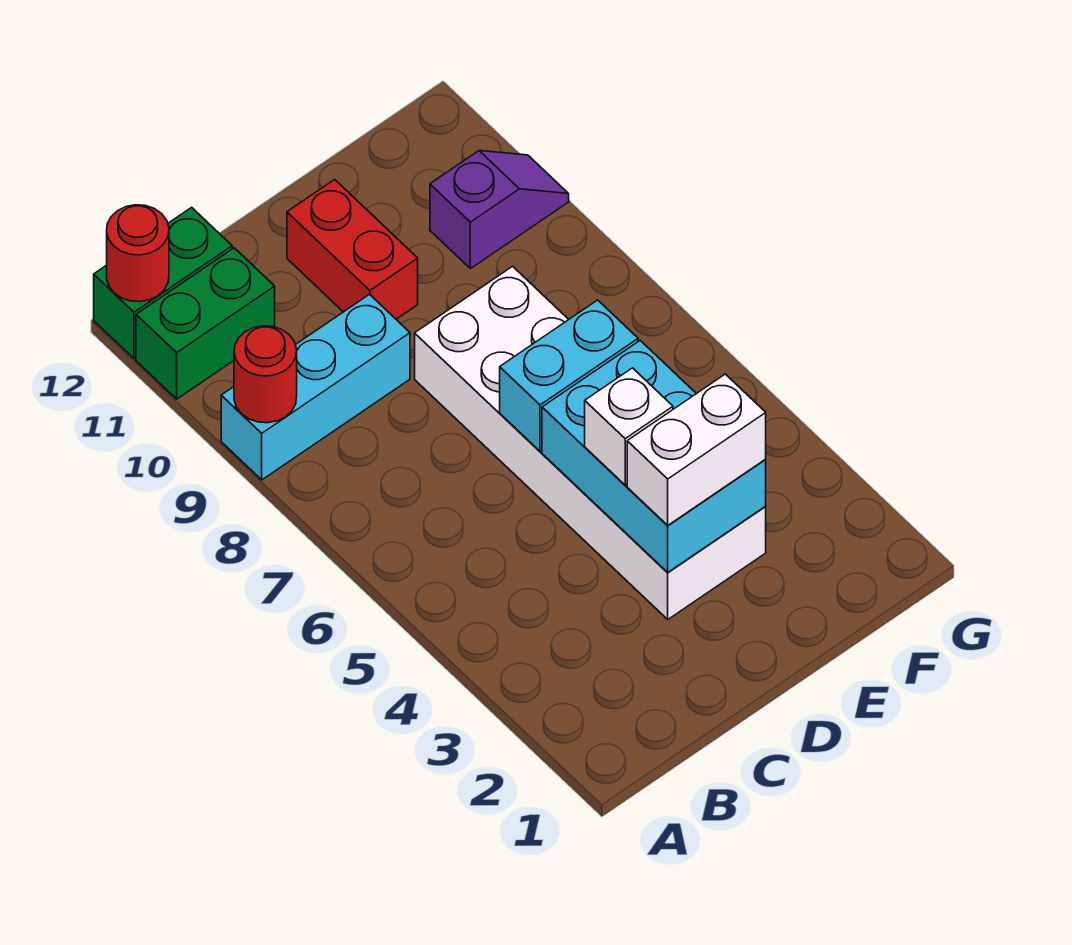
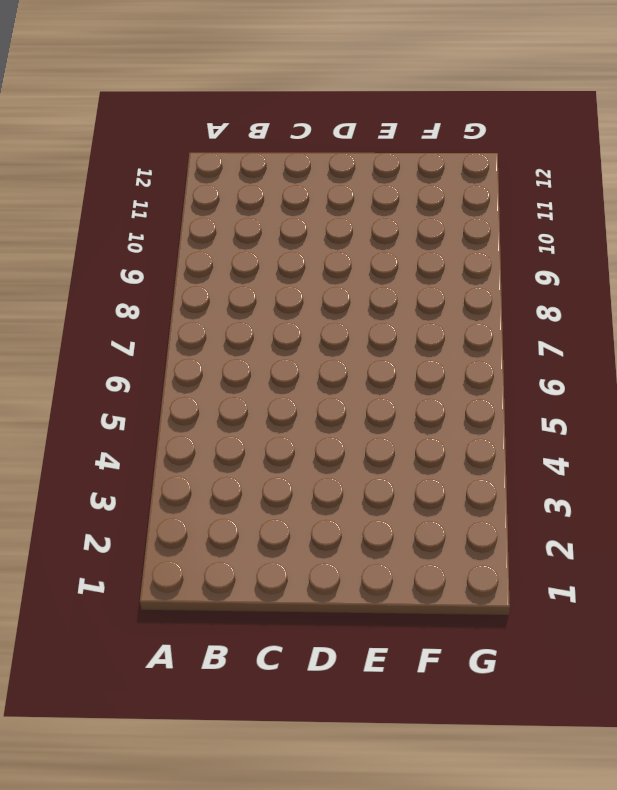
none -> cyan 1x3 brick [221,294,410,480]
none -> green 1x2 brick [136,248,275,399]
none -> green 1x2 brick [94,207,232,359]

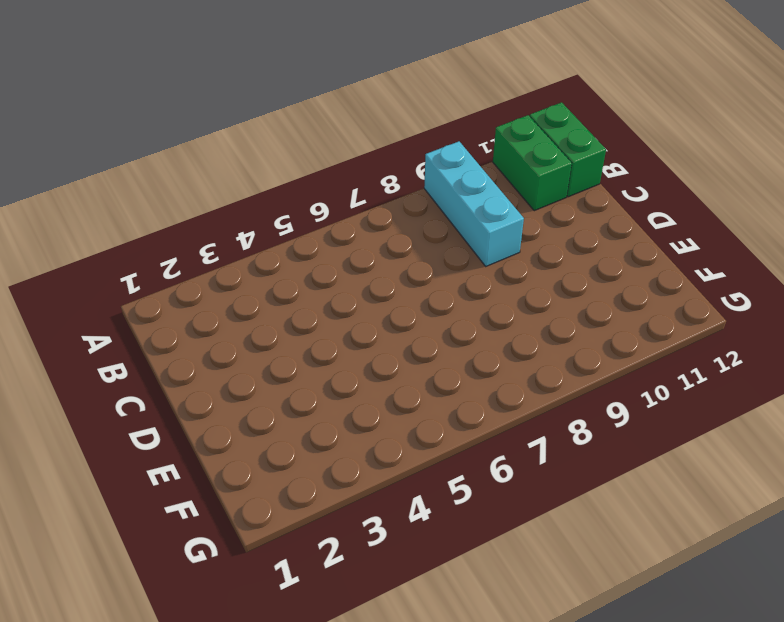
none -> white 2x6 brick [415,266,766,619]
none -> red 1x2 brick [287,179,418,319]
none -> purple 1x2 slope [430,151,569,269]

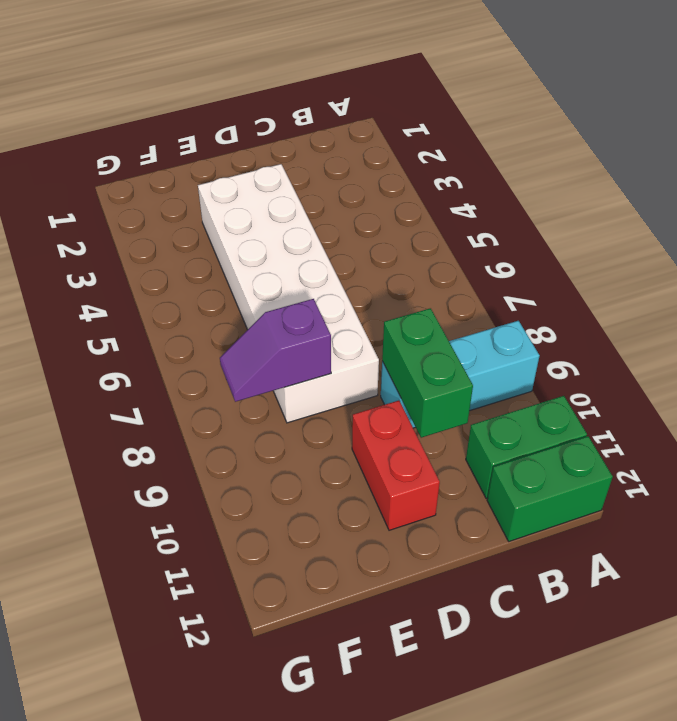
green 1x2 brick [382,308,473,438] -> none
purple 1x2 slope [220,299,331,402] -> purple 1x2 slope moved to [430,151,569,269]
none -> red 1x1 round brick [234,326,297,423]
none -> red 1x1 round brick [107,205,169,302]
none -> cyan 2x3 brick [542,341,766,573]

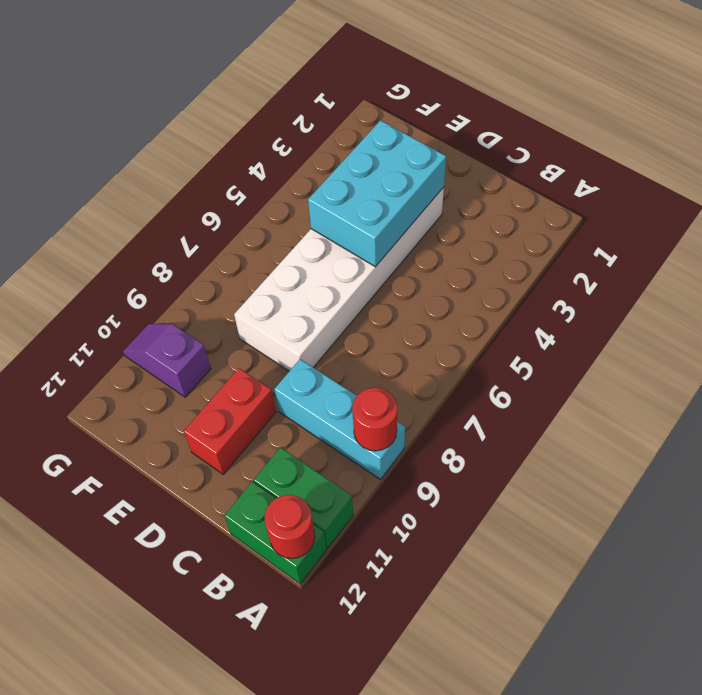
none -> cyan 1x2 brick [500,300,638,451]
none -> white 1x2 brick [627,374,766,525]
none -> white 1x1 brick [585,368,673,485]

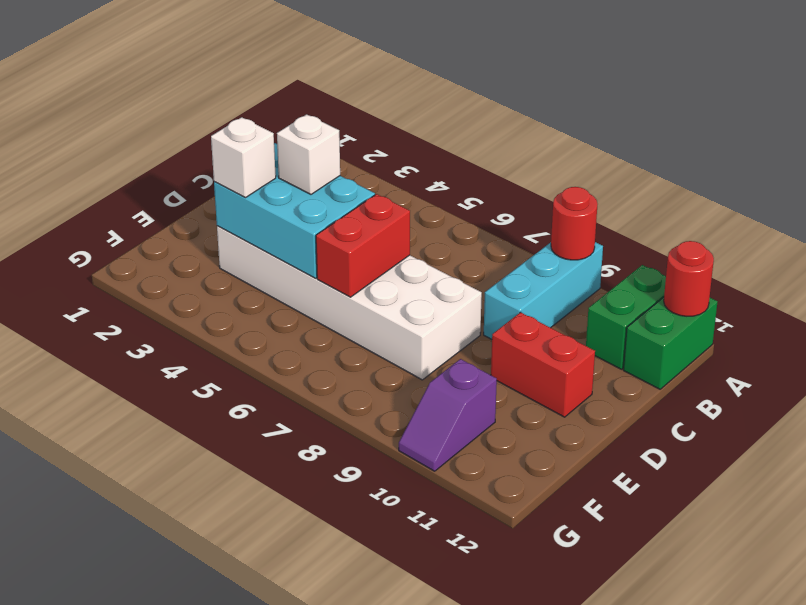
red 1x2 brick [316,194,410,297] -> cyan 1x2 brick [500,300,638,451]
white 1x1 brick [211,117,276,198] -> white 1x2 brick [627,374,766,525]

